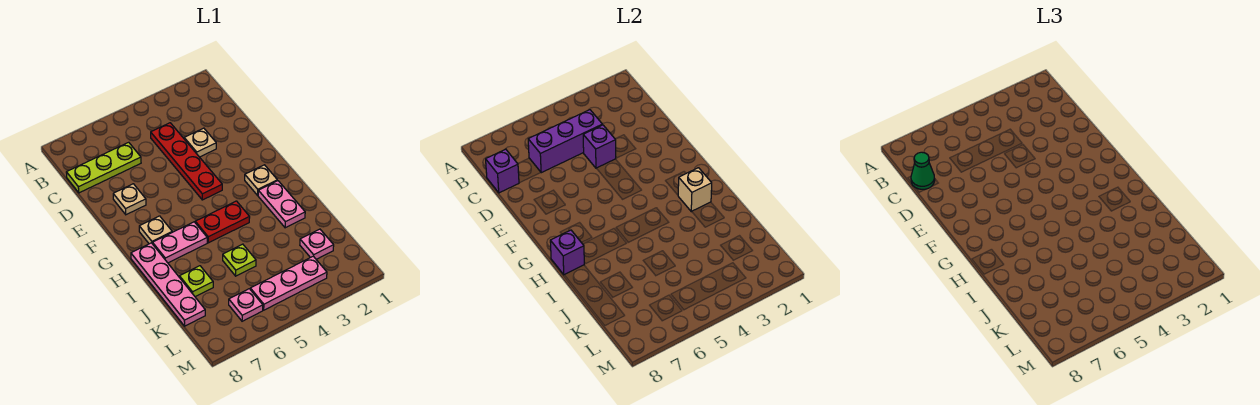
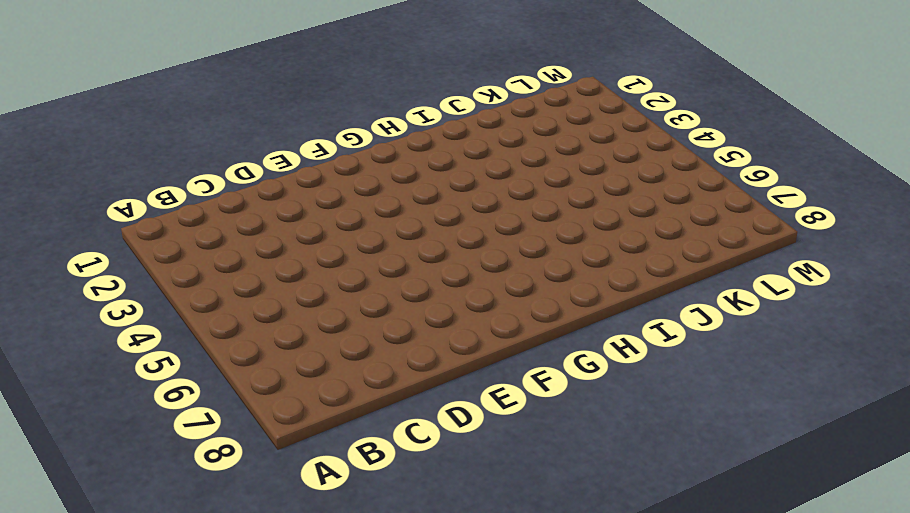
none -> red 1x4 plate [151,123,222,200]
none -> lime 1x3 plate [66,142,141,193]
none -> tan 1x1 plate [184,128,216,157]

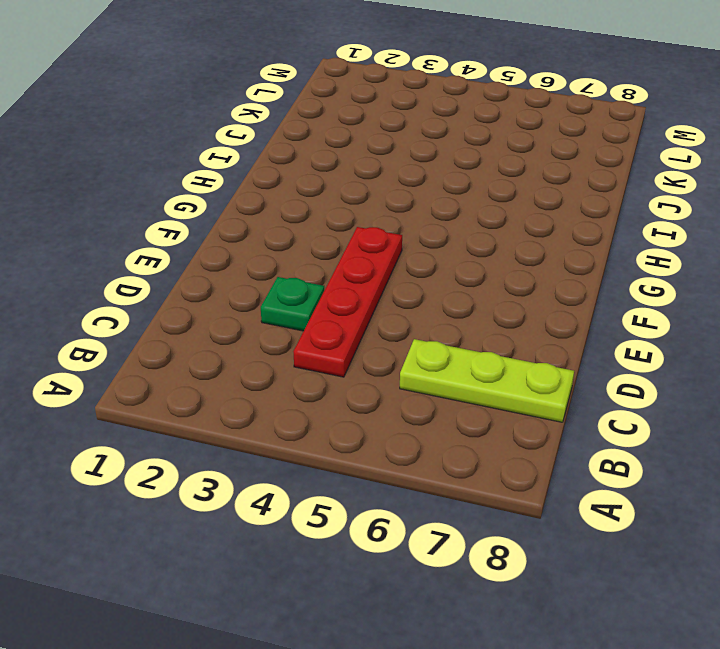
green 1x1 plate [261,277,324,331] -> tan 1x1 plate [184,128,216,157]
none -> tan 1x1 plate [113,184,146,215]
none -> tan 1x1 plate [245,165,277,195]
none -> tan 1x1 plate [139,216,172,244]

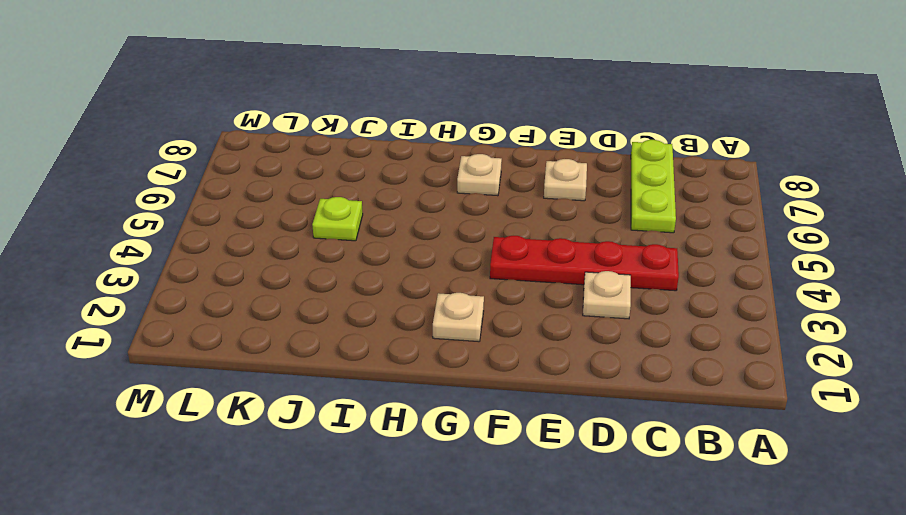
none -> pink 1x2 plate [258,181,305,228]
none -> red 1x2 plate [195,201,250,243]
none -> pink 1x2 plate [153,222,207,263]

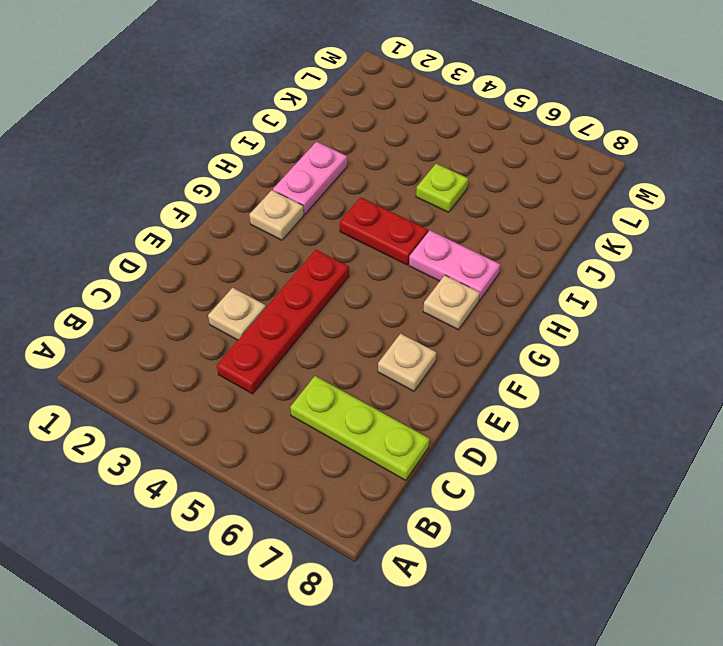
none -> pink 1x4 plate [131,243,205,326]
none -> lime 1x1 plate [180,266,213,297]
none -> pink 1x1 plate [300,229,334,259]

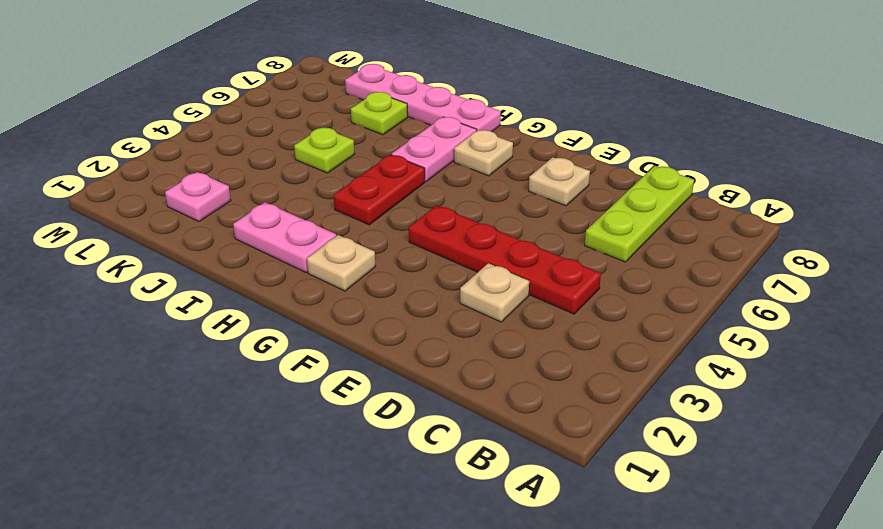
none -> pink 1x3 plate [250,256,327,310]
none -> pink 1x1 plate [229,289,263,321]
none -> purple 1x3 brick [528,110,602,173]

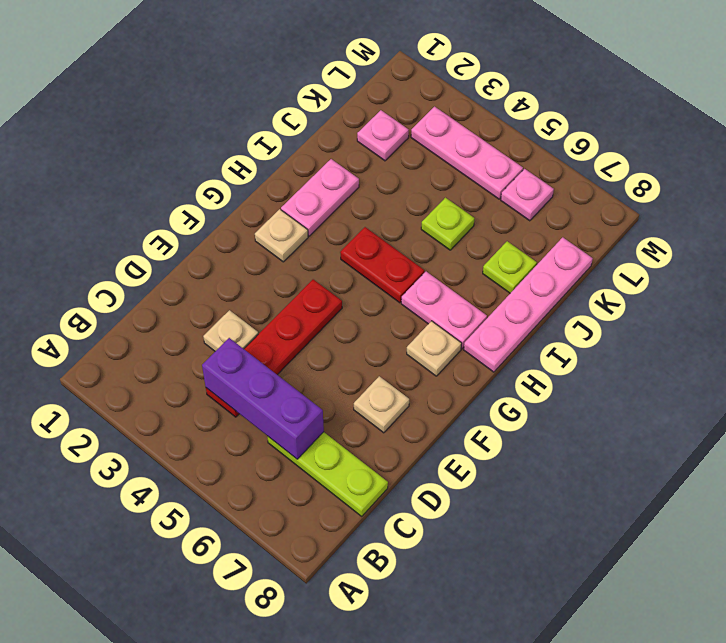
none -> purple 1x1 brick [486,149,519,193]
none -> purple 1x1 brick [583,125,616,168]
none -> tan 1x1 brick [678,168,712,212]

